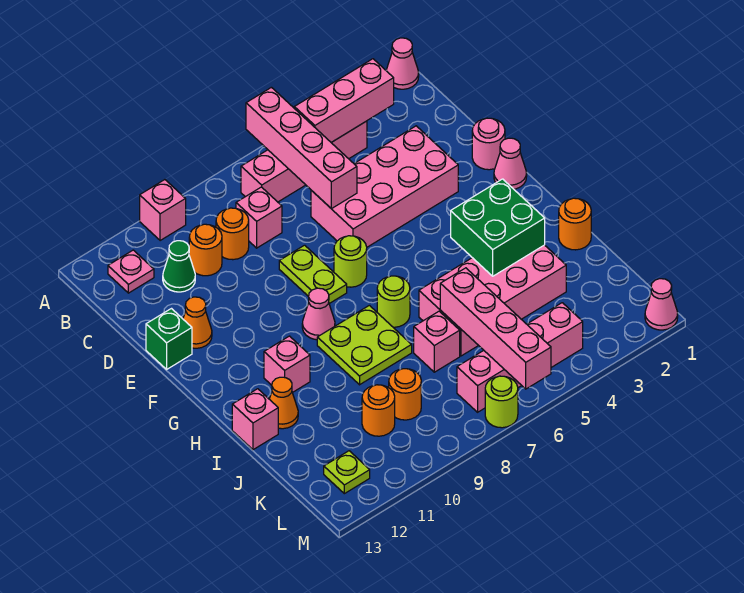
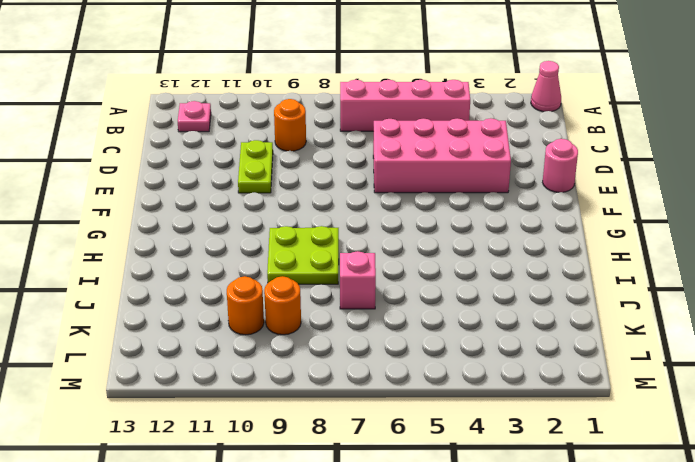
lime 1x2 plate [238,140,273,193] -> lime 1x2 plate moved to [279,245,347,304]
none -> pink 1x1 brick [140,180,186,241]
none -> pink 1x1 brick [236,187,282,248]
none -> orange 1x1 round brick [189,224,222,276]
none -> green 1x1 cone [163,241,195,292]

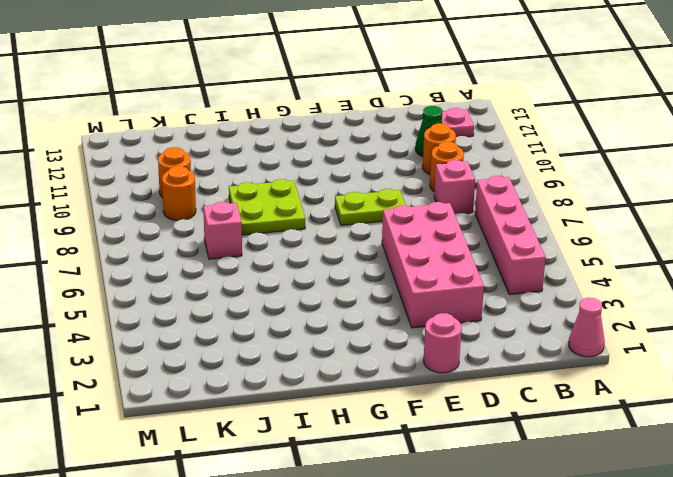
none -> pink 1x1 brick [140,180,186,241]
none -> orange 1x1 cone [183,297,212,348]
none -> green 1x1 brick [146,309,192,369]
none -> pink 1x1 cone [494,138,527,189]

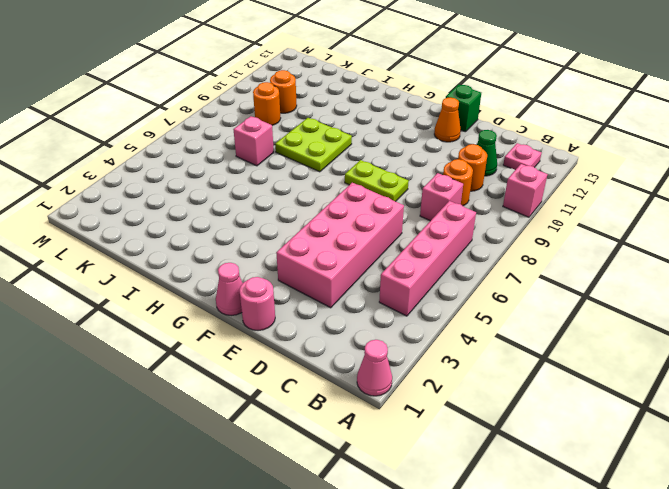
none -> lime 1x1 round brick [334,236,367,287]
none -> pink 1x1 cone [302,288,335,340]
none -> lime 1x1 round brick [377,276,410,327]
none -> pink 1x1 brick [264,336,310,393]

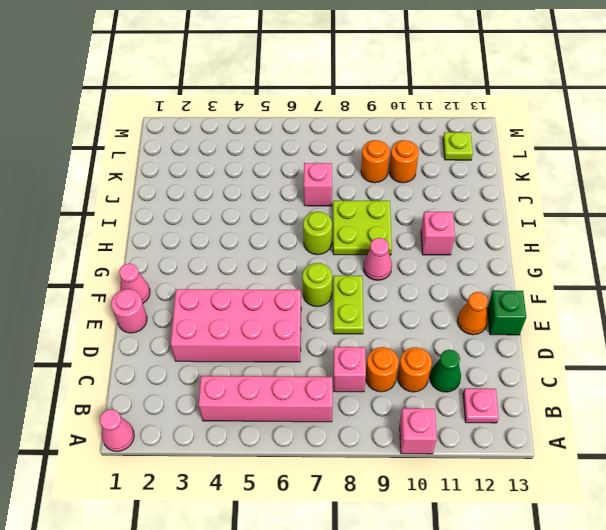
none -> orange 1x1 round brick [559,198,591,250]
none -> pink 2x4 brick [419,245,566,356]
none -> orange 1x1 cone [270,377,298,429]
none -> pink 1x1 brick [232,389,278,450]

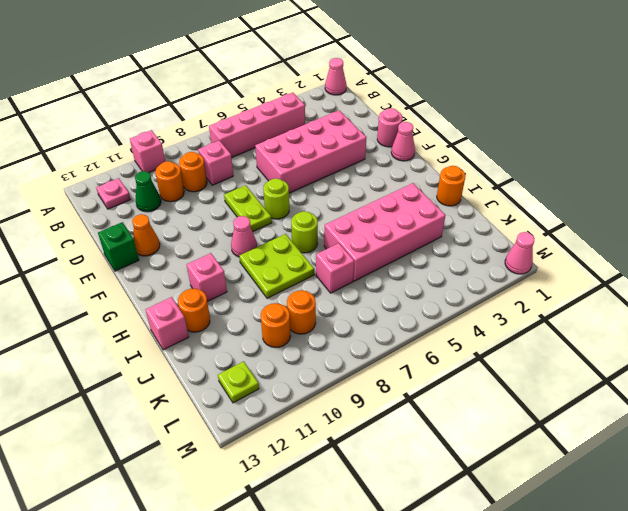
orange 1x1 round brick [178,289,210,332] -> orange 1x1 cone [270,377,298,429]
none -> pink 1x4 brick [457,303,583,412]
none -> lime 1x1 round brick [485,376,518,428]
none -> pink 1x4 brick [246,87,357,209]
none -> pink 1x3 brick [294,59,394,142]

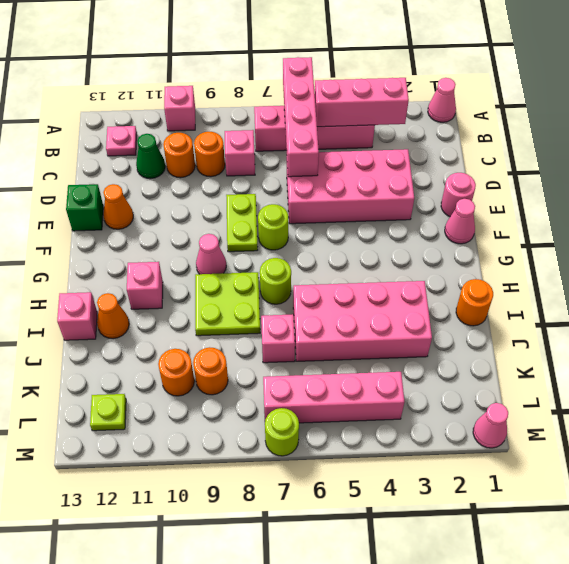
none -> green 2x2 brick [451,179,545,276]
none -> pink 1x4 brick [440,268,551,389]

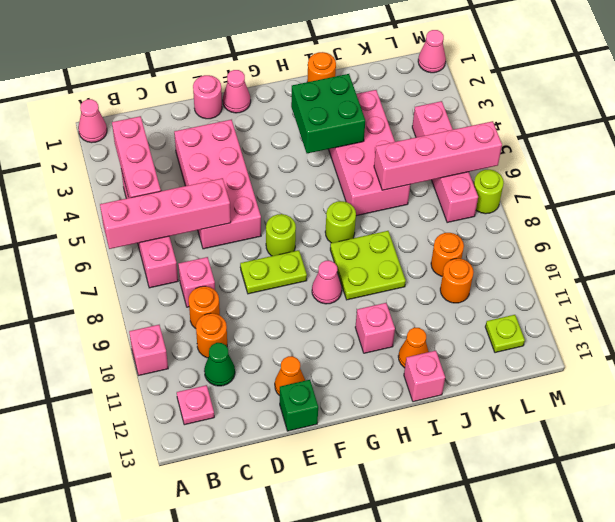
none -> pink 1x1 brick [414,311,460,372]

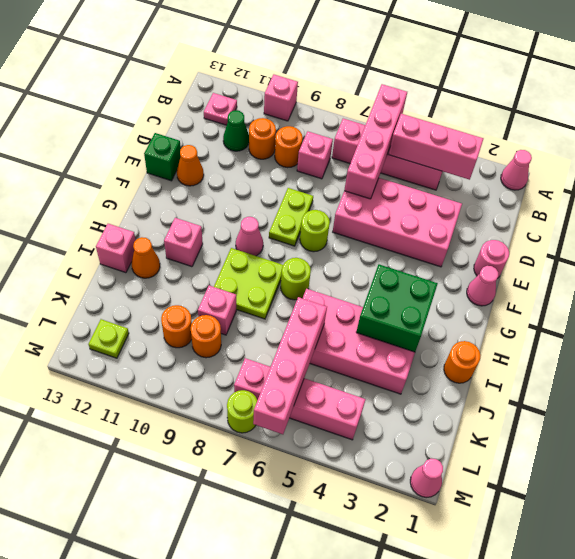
pink 1x1 brick [198,286,236,335] -> pink 1x1 brick moved to [414,311,460,372]

